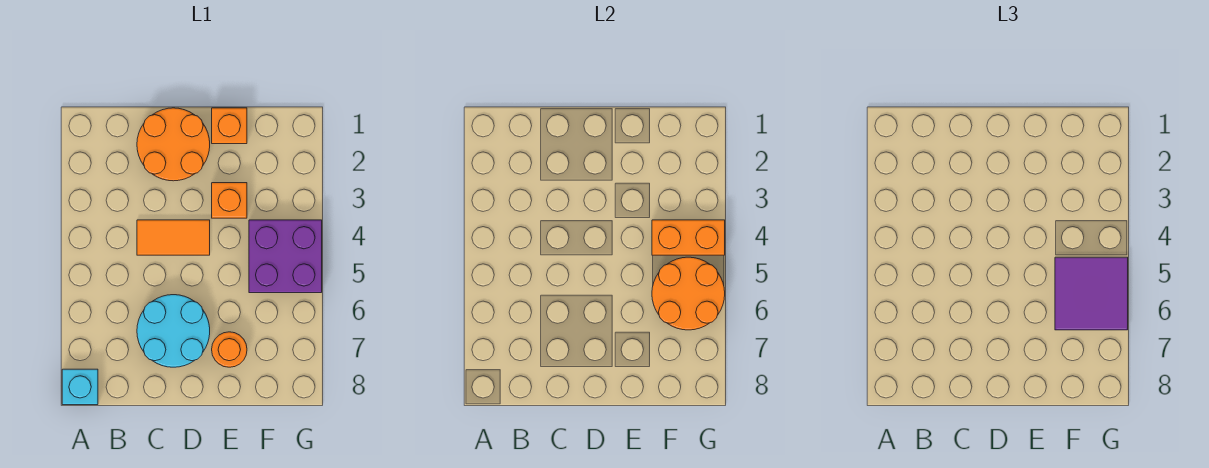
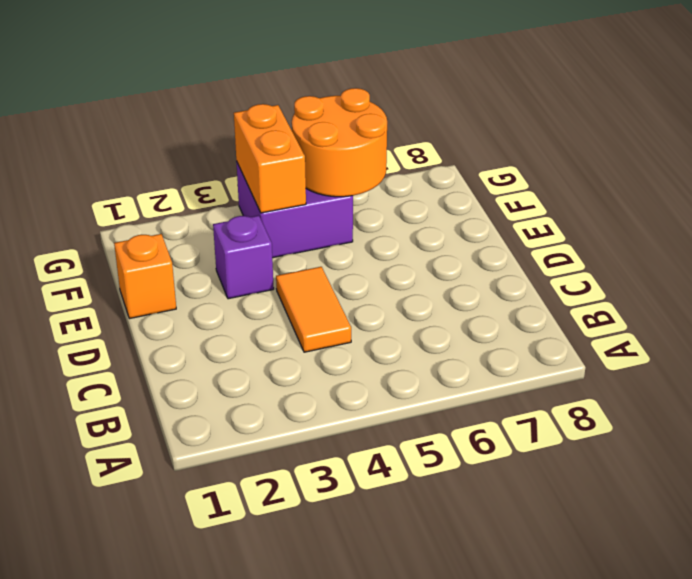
purple 1x1 brick [213,215,274,299] -> orange 1x1 brick [212,183,247,218]
none -> cyan 1x1 brick [62,369,98,405]
none -> orange 2x2 round brick [137,108,210,181]

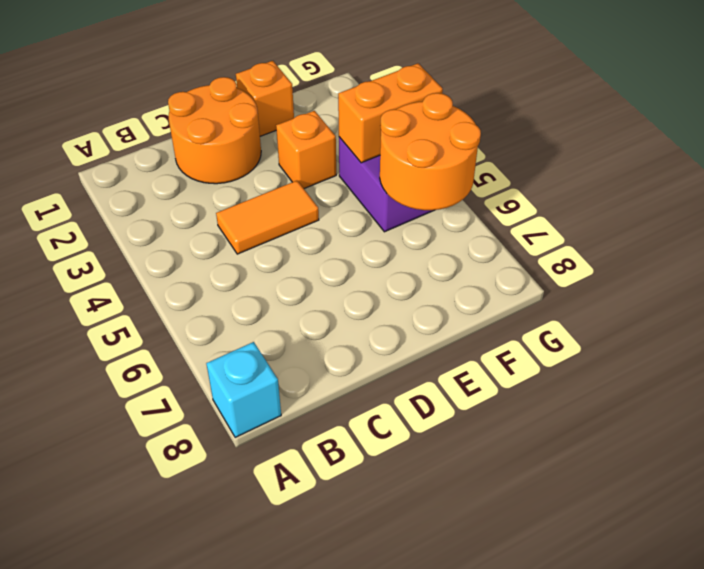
none -> cyan 2x2 round brick [137,295,210,367]
none -> orange 1x1 round brick [212,332,247,367]

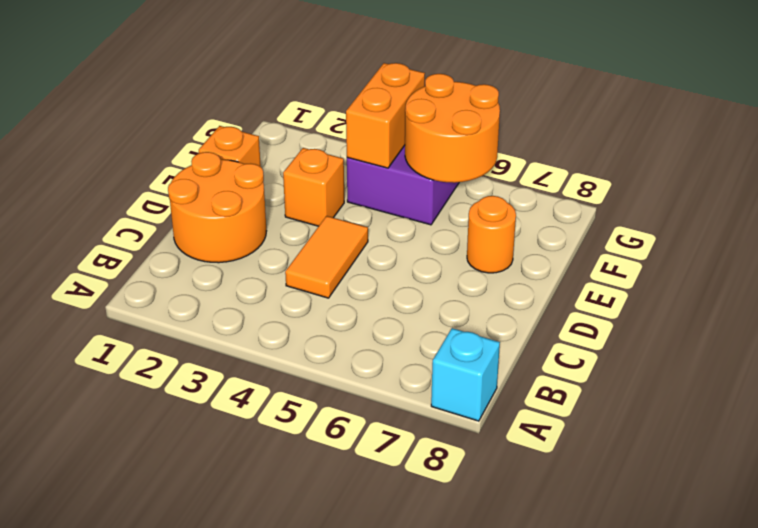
none -> cyan 2x2 round brick [137,295,210,367]
none -> purple 2x2 tile [1055,257,1128,330]

